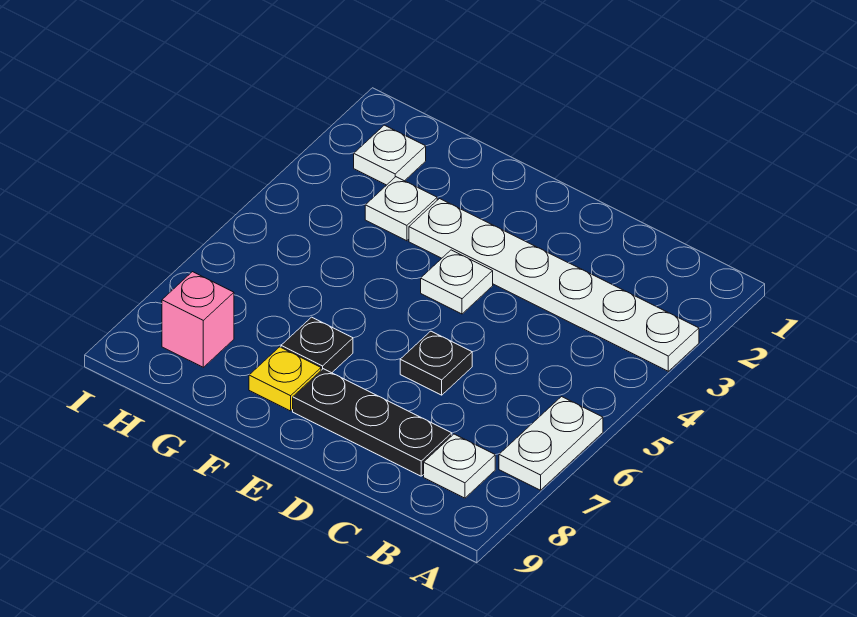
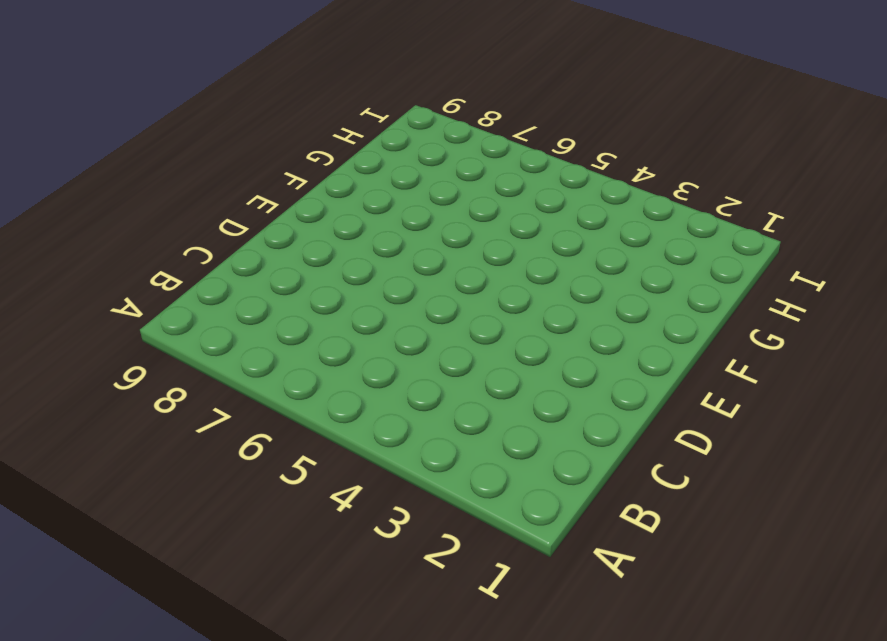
none -> white 1x6 plate [409,199,699,371]
none -> white 1x2 plate [499,397,603,490]

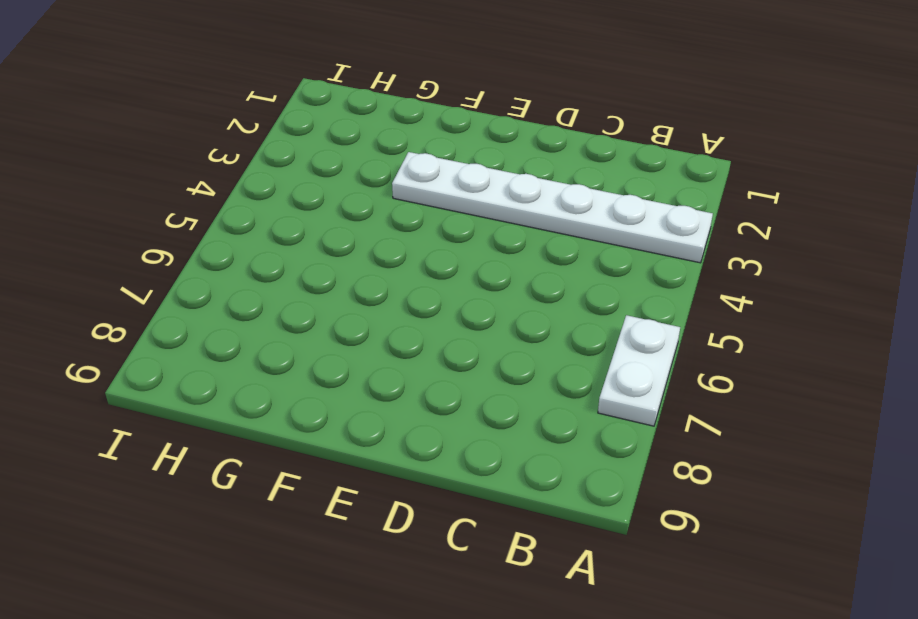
none -> white 1x1 plate [424,434,495,498]
none -> black 1x3 plate [293,369,452,476]

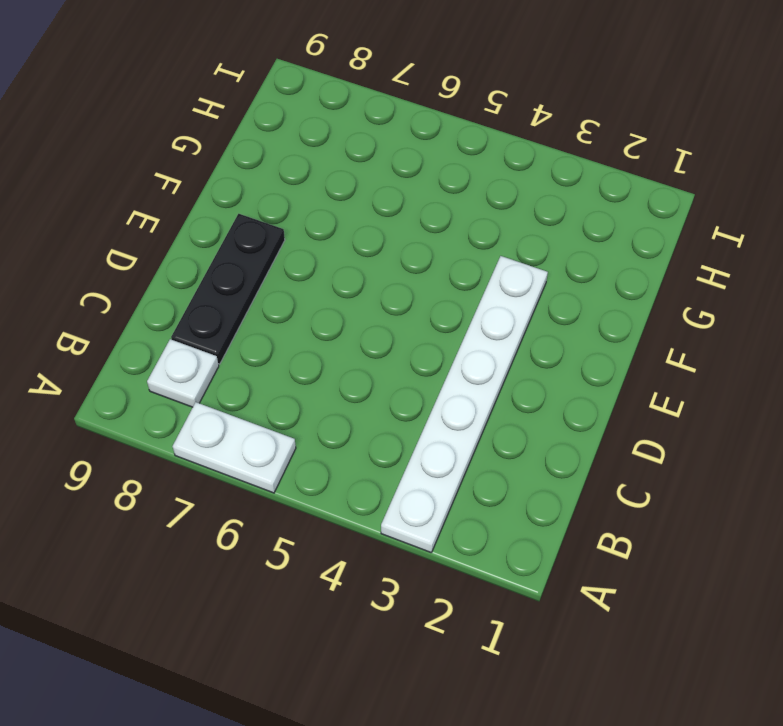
none -> black 1x1 plate [400,331,472,395]
none -> white 1x1 plate [421,250,493,314]

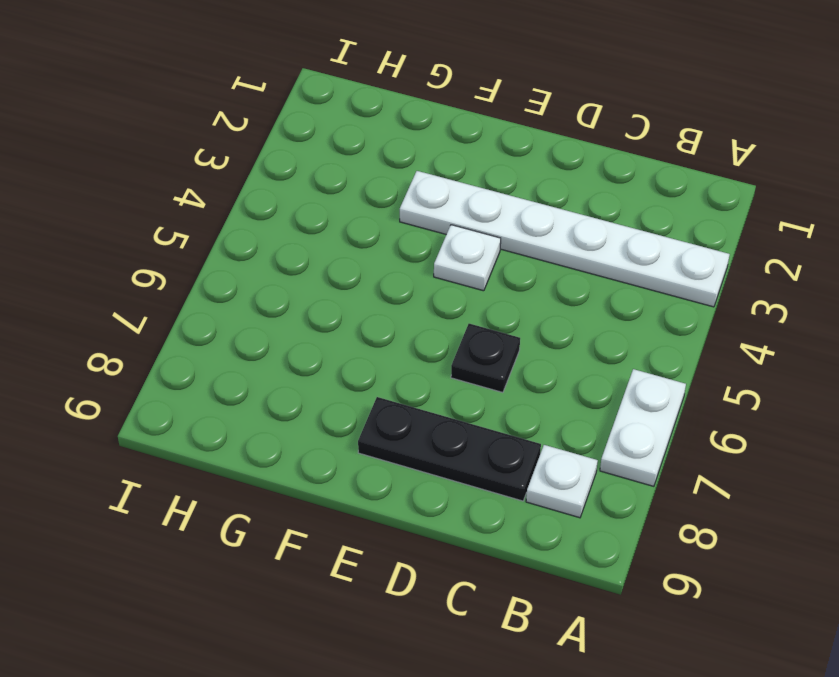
none -> black 1x1 plate [281,317,353,373]
none -> yellow 1x1 plate [249,347,321,411]

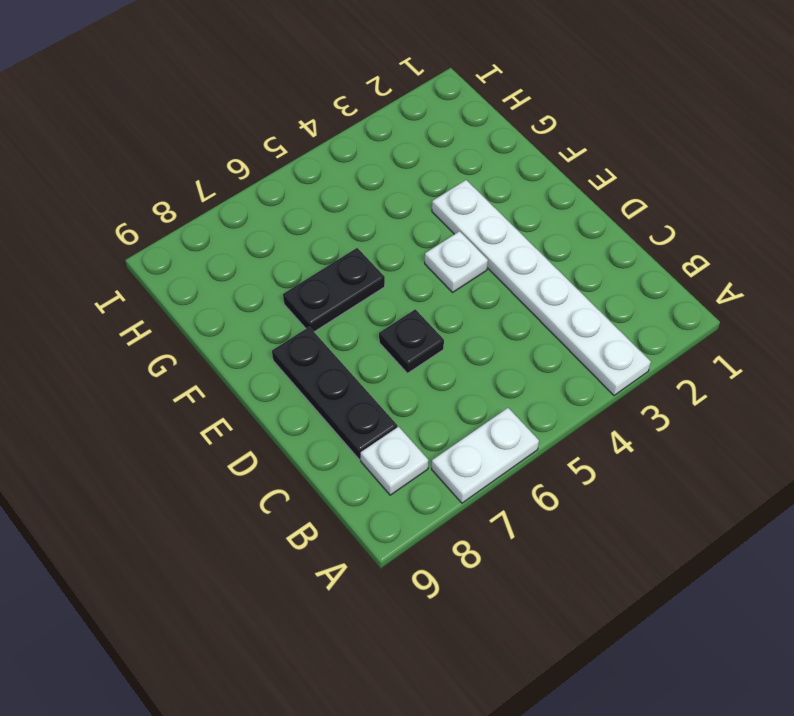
black 1x2 plate [283,248,385,332] -> black 1x1 plate [281,317,353,373]
none -> yellow 1x1 plate [249,347,321,411]
none -> white 1x1 plate [365,177,437,241]

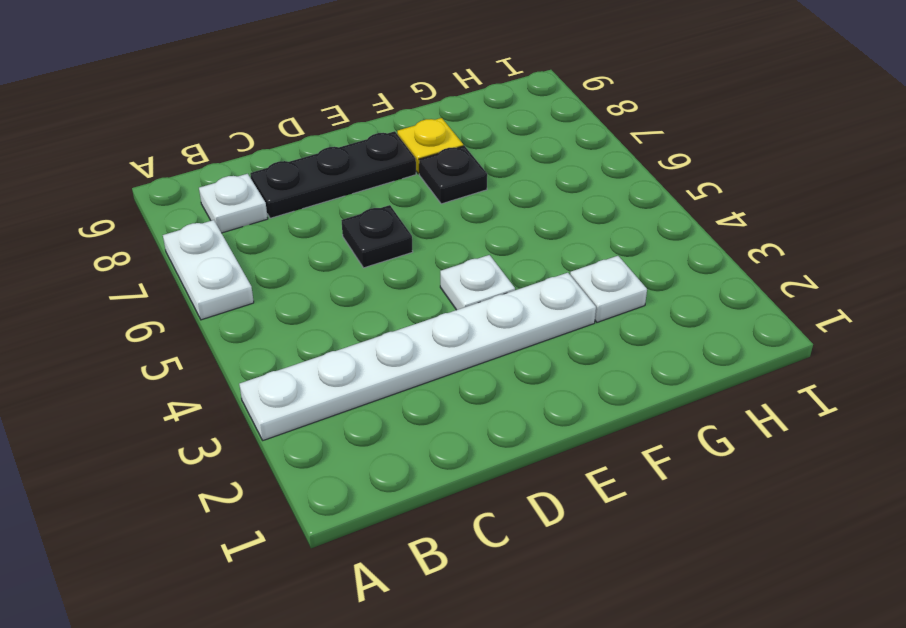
none -> white 1x1 plate [354,125,426,185]
none -> pink 1x1 brick [162,272,234,367]

